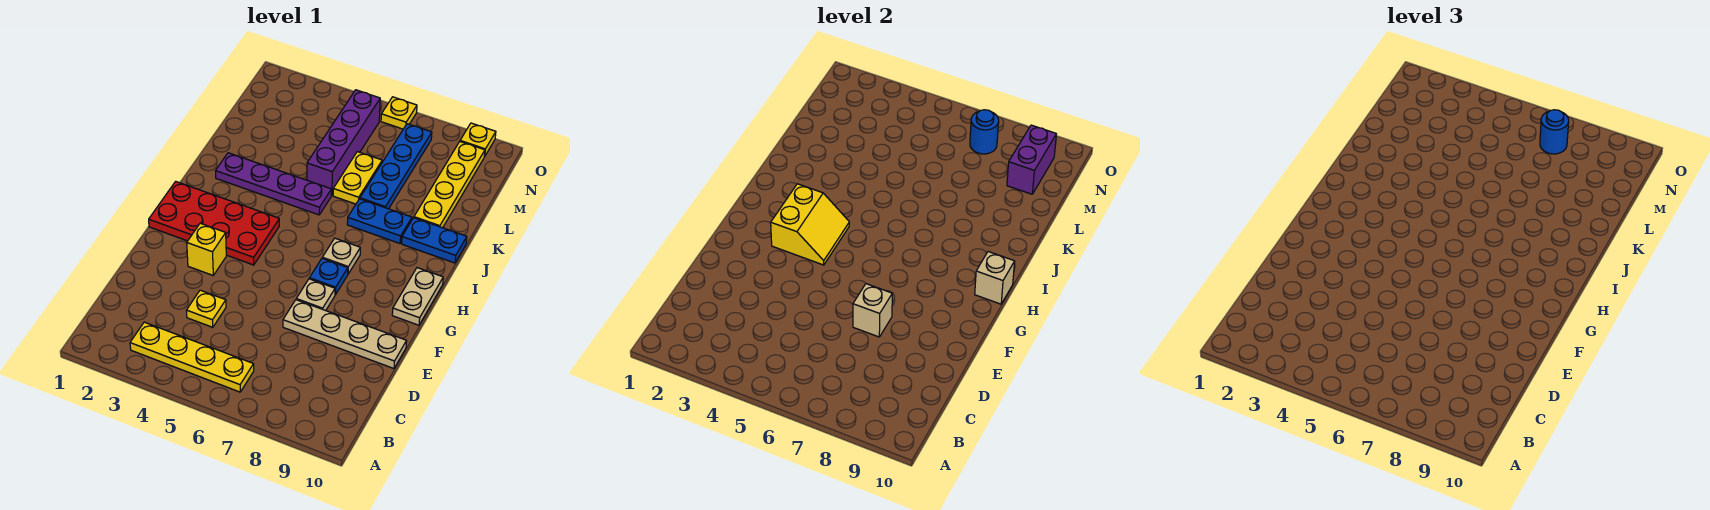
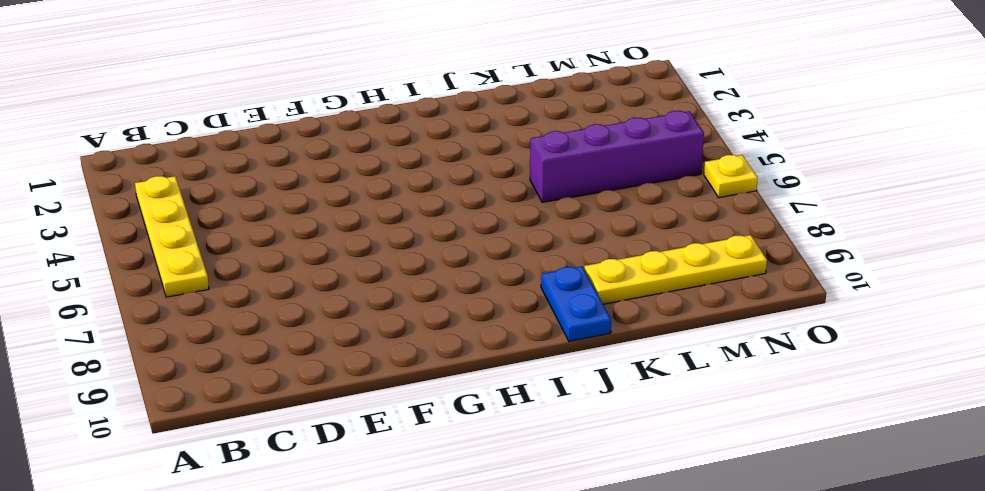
none -> yellow 1x1 plate [186,290,226,327]
none -> tan 1x4 plate [283,300,407,369]
none -> yellow 1x1 brick [187,223,226,275]

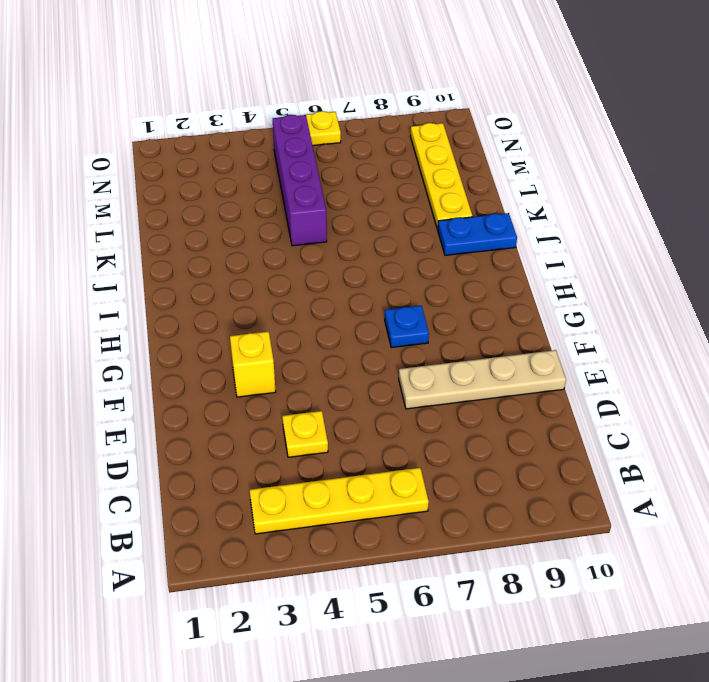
none -> tan 1x1 plate [296,279,335,311]
none -> red 2x4 plate [149,181,279,265]
none -> tan 1x2 plate [392,268,443,325]

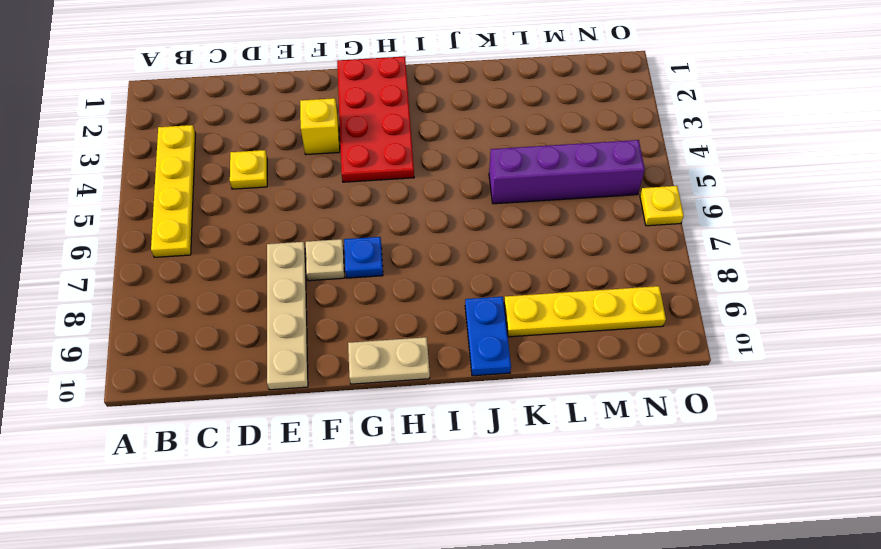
none -> tan 1x1 plate [322,238,360,274]
none -> purple 1x4 plate [216,153,331,215]
none -> blue 1x2 plate [347,199,412,244]

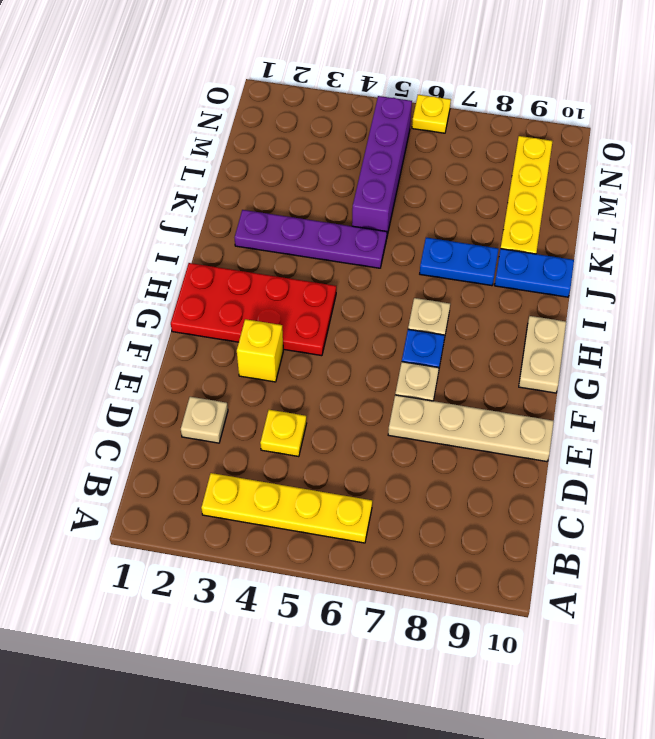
tan 1x1 plate [181,397,228,443] -> none
none -> yellow 1x2 plate [333,152,382,204]
none -> blue 1x4 plate [360,124,432,209]
none -> yellow 1x1 plate [460,123,496,156]

